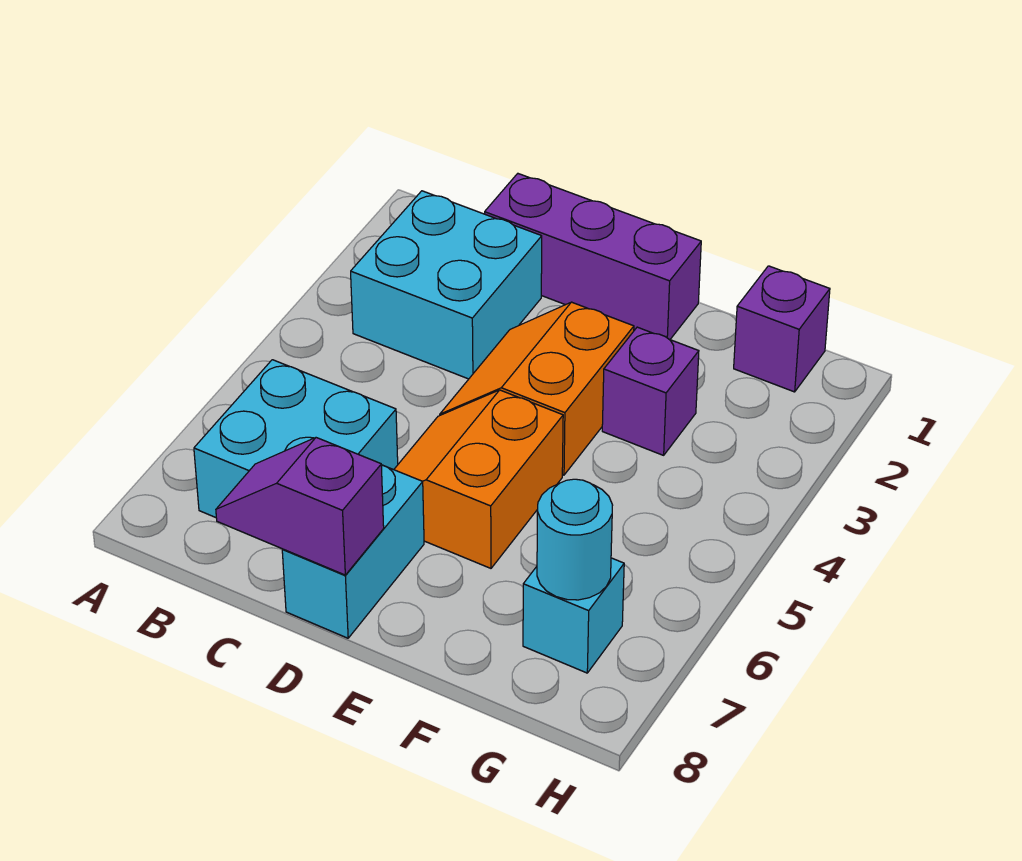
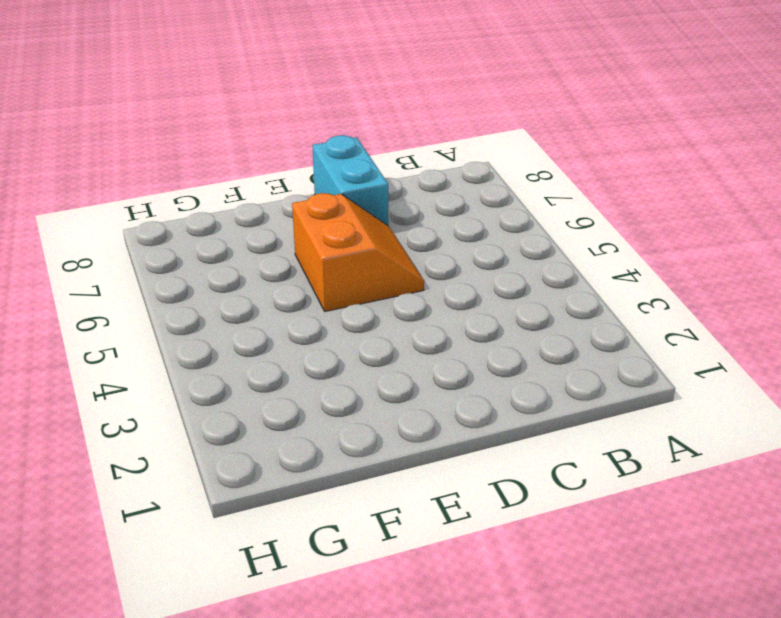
none -> cyan 2x2 brick [351,191,542,379]
none -> cyan 2x2 brick [194,360,398,517]

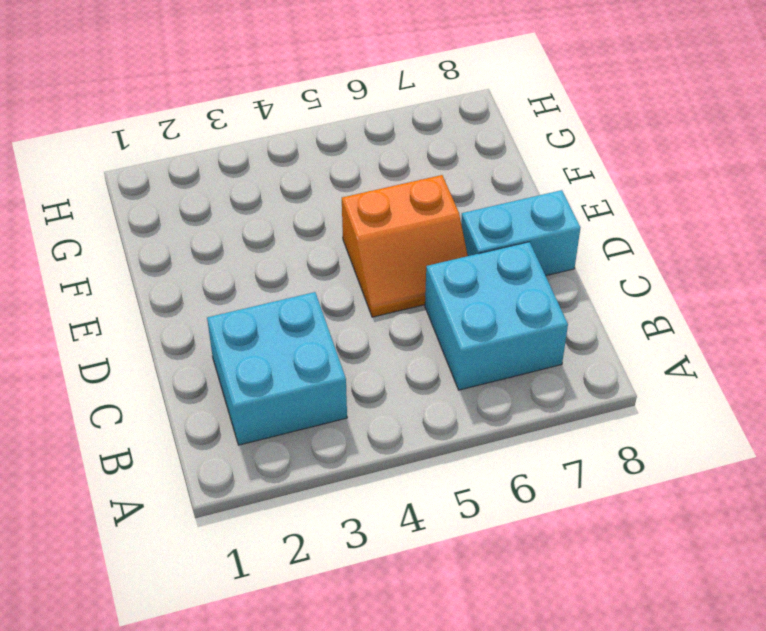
none -> purple 1x3 brick [485,174,701,340]
none -> orange 2x2 slope [440,302,634,475]

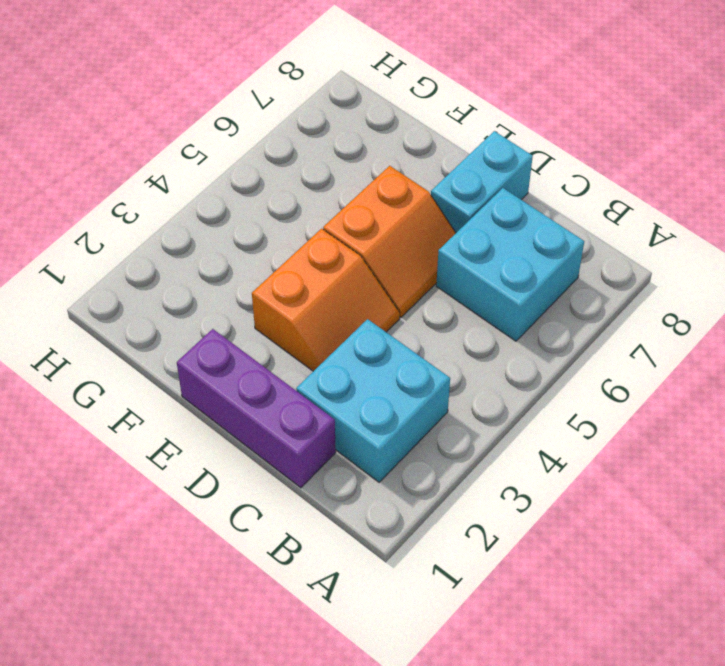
none -> purple 1x1 brick [602,327,699,455]
none -> purple 1x1 brick [734,266,830,392]

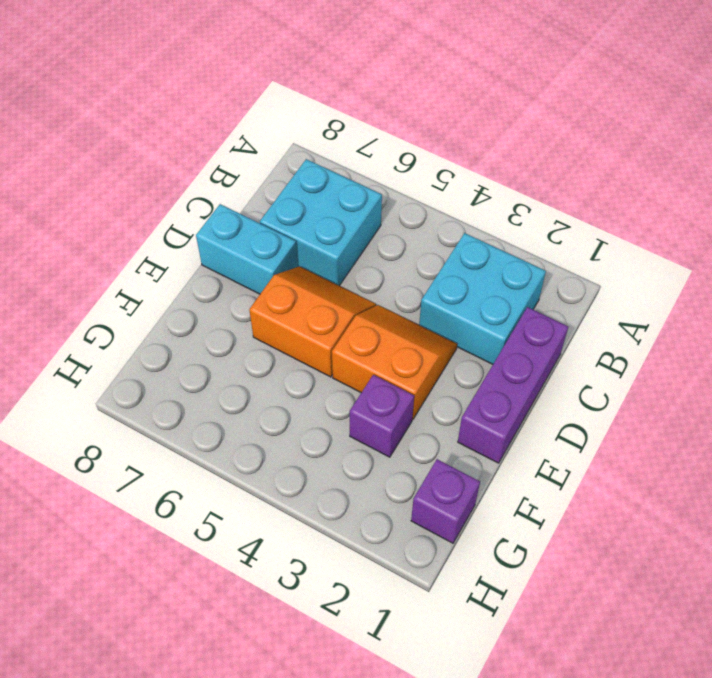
none -> cyan 1x1 brick [523,558,624,673]
none -> purple 1x2 slope [216,438,384,575]

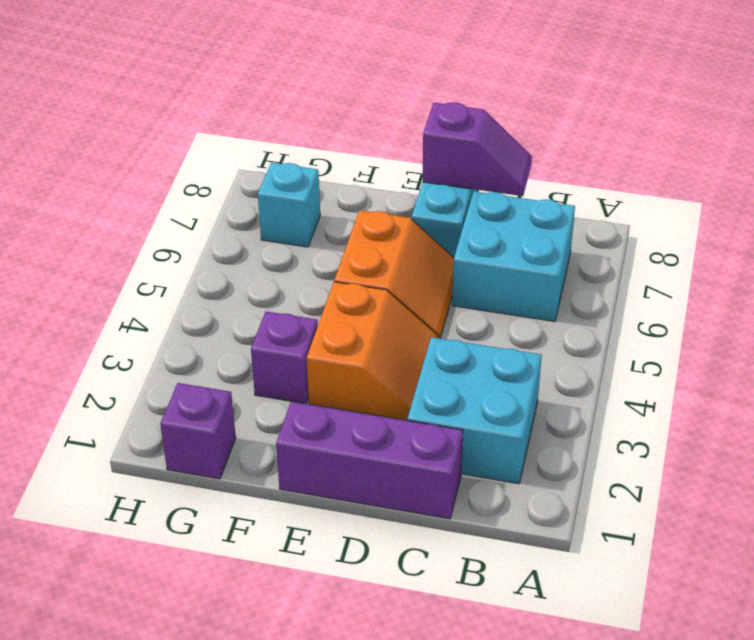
none -> cyan 1x1 round brick [537,479,613,600]

